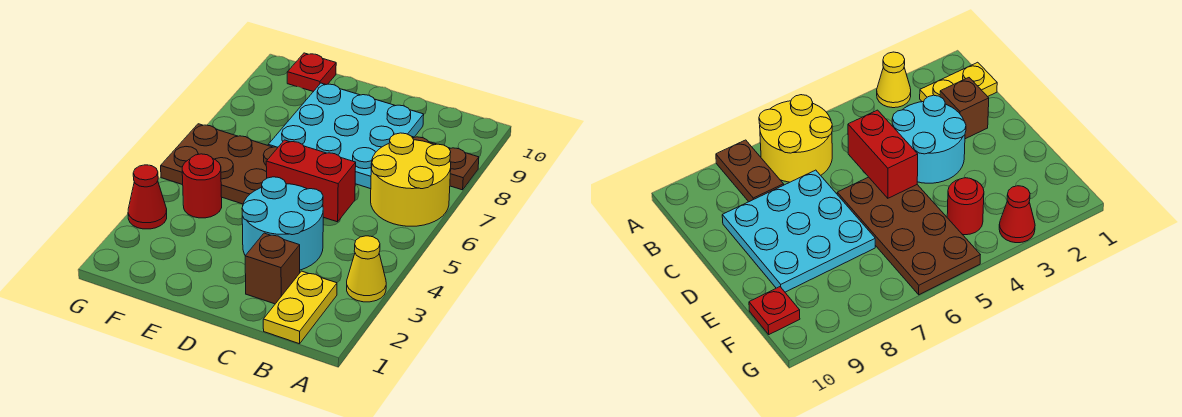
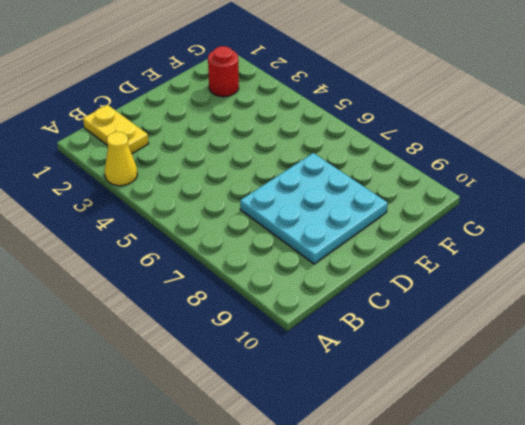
red 1x1 round brick [208,46,239,97] -> red 1x1 round brick moved to [182,154,222,218]
none -> yellow 2x2 round brick [371,133,451,226]
none -> brown 1x2 plate [412,137,479,190]
none -> brown 1x1 brick [245,233,300,304]

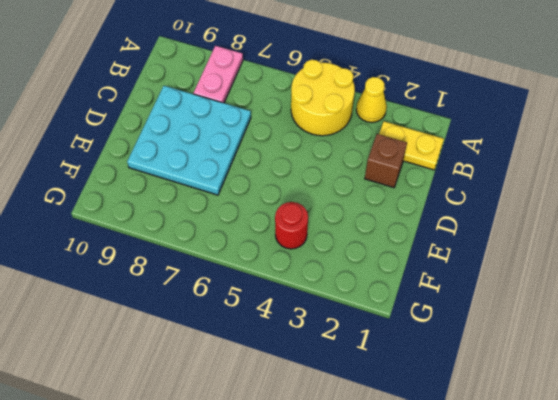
yellow 2x2 round brick [291,60,355,136] -> yellow 2x2 round brick moved to [371,133,451,226]
pink 1x2 plate [194,46,243,103] -> brown 1x2 plate [412,137,479,190]
none -> cyan 2x2 round brick [242,177,323,270]
none -> brown 2x4 plate [161,124,278,204]
none -> red 1x1 plate [287,53,336,92]

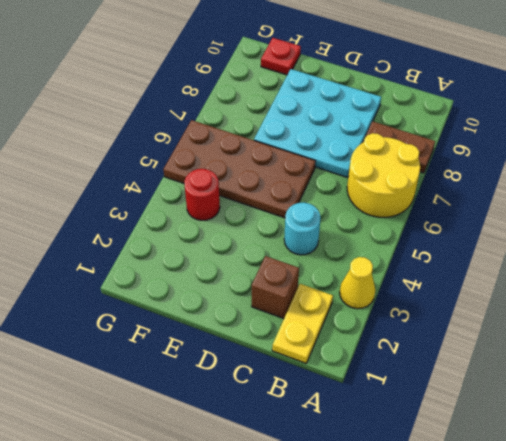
cyan 1x1 round brick [284,202,321,255] -> cyan 2x2 round brick [242,177,323,270]
none -> red 1x1 cone [128,165,167,229]
none -> red 1x2 brick [266,140,356,222]

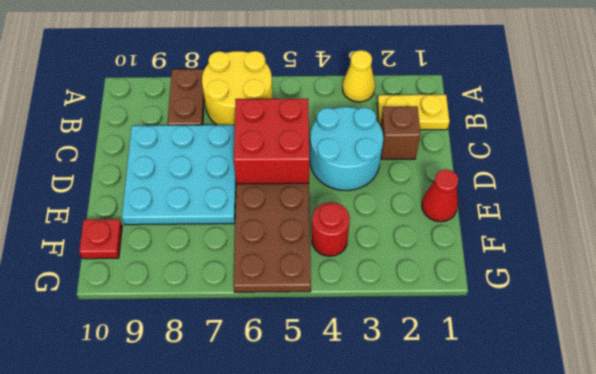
red 2x2 brick [234,98,309,184] -> red 1x2 brick [266,140,356,222]
red 1x1 cone [422,169,459,222] -> red 1x1 cone moved to [128,165,167,229]

